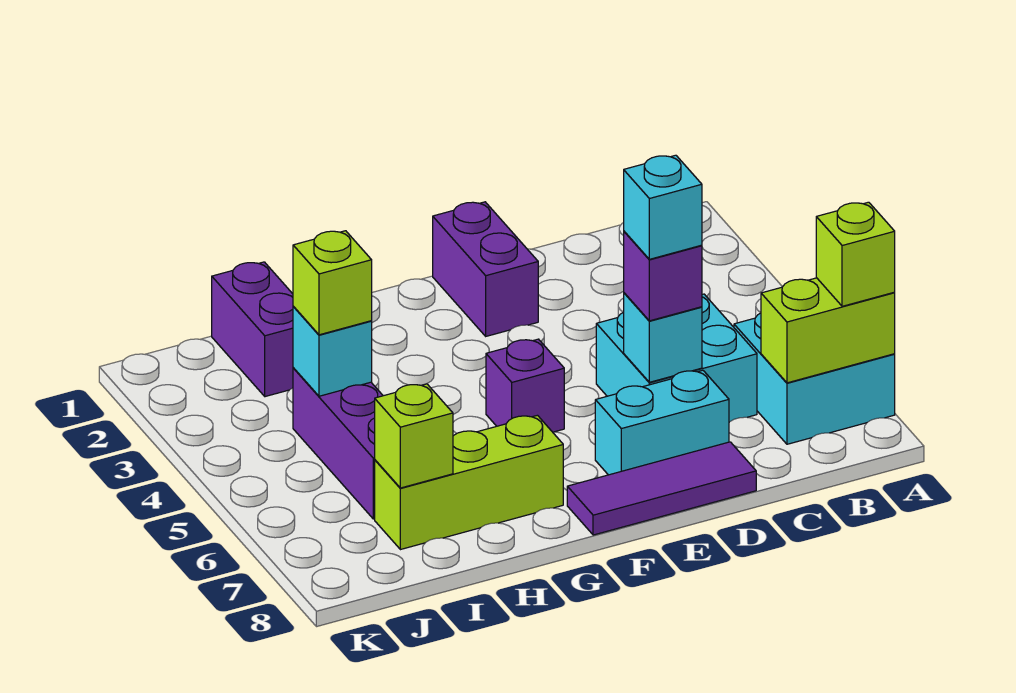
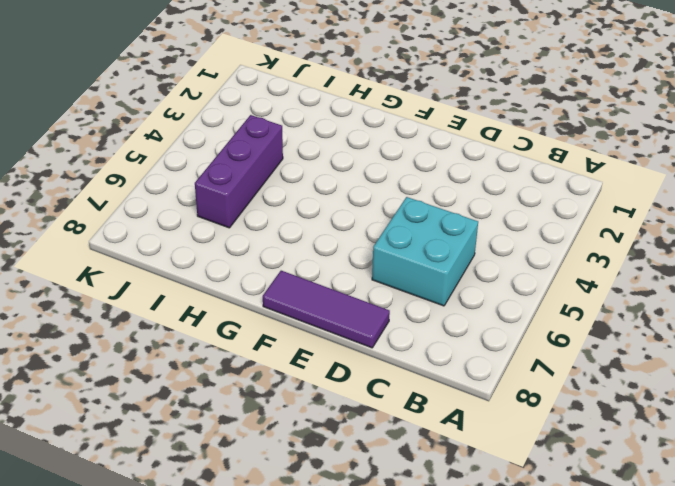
none -> cyan 2x2 brick [734,313,895,444]
none -> cyan 1x2 brick [595,370,729,475]
none -> purple 1x2 brick [433,202,538,336]

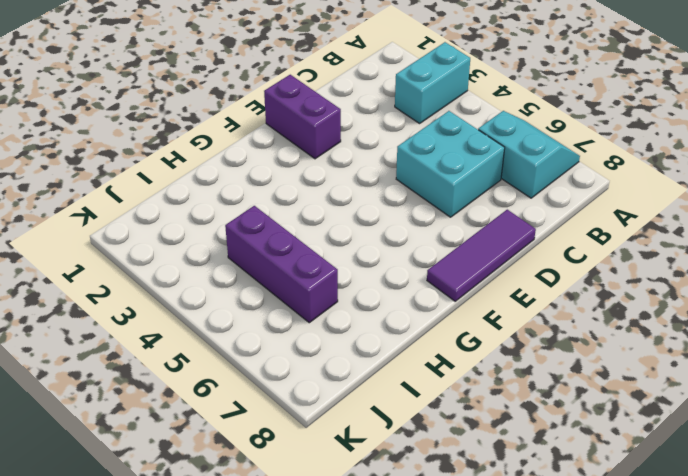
cyan 1x2 brick [395,42,470,123] -> cyan 1x2 brick moved to [595,370,729,475]
cyan 2x2 slope [478,111,580,198] -> cyan 2x2 brick [734,313,895,444]
none -> purple 1x1 brick [486,339,564,432]
none -> lime 1x3 brick [375,415,563,550]
none -> purple 1x2 brick [212,262,293,397]

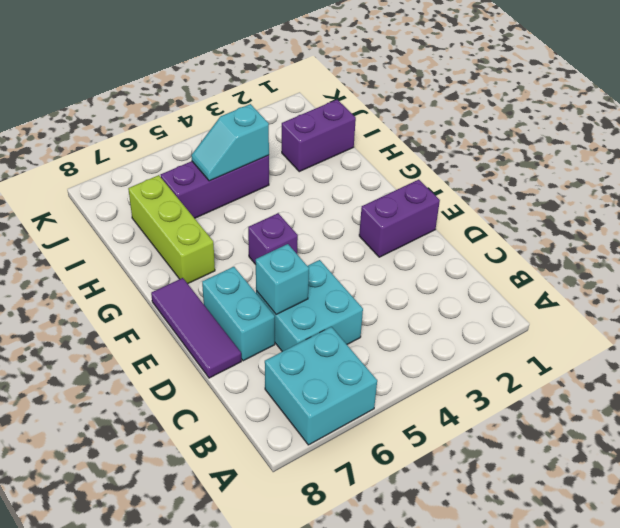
cyan 1x2 slope [191,104,269,181] -> cyan 1x1 brick [293,306,372,396]
none -> lime 1x2 brick [761,278,895,383]
none -> lime 1x1 brick [375,384,453,488]
none -> lime 1x1 brick [816,202,895,306]

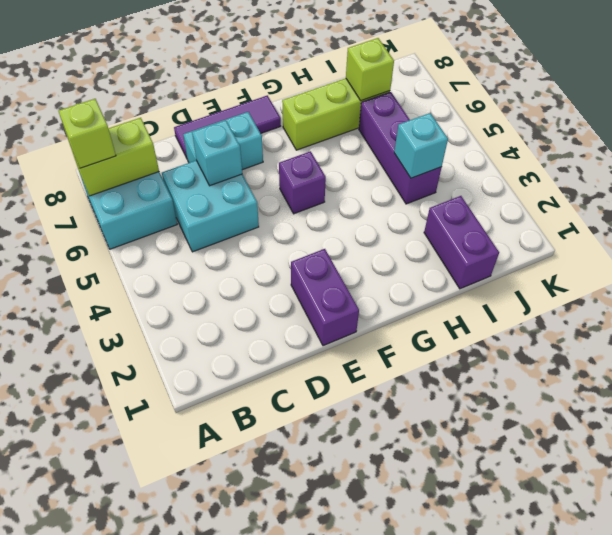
none -> purple 1x1 brick [624,231,702,321]
none -> lime 1x1 brick [293,231,372,335]
none -> cyan 1x1 brick [624,155,702,259]

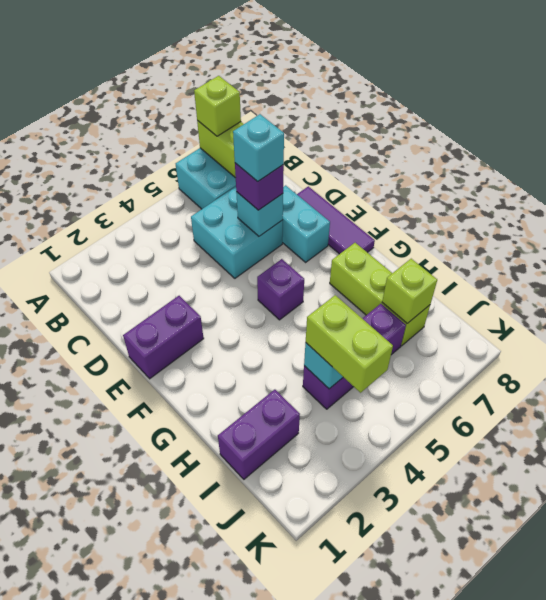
lime 1x2 brick [306,295,393,393] -> lime 1x1 brick [293,231,372,335]

